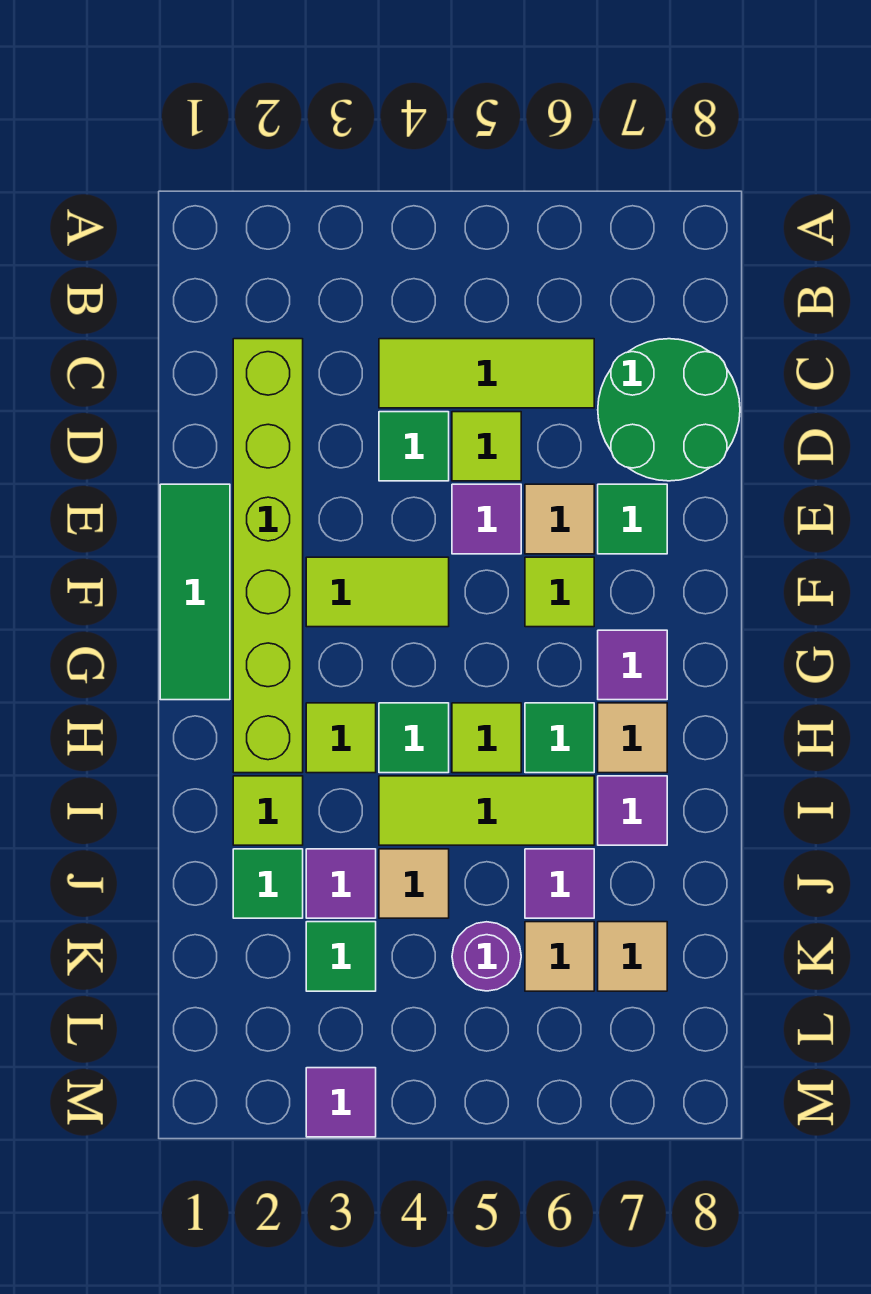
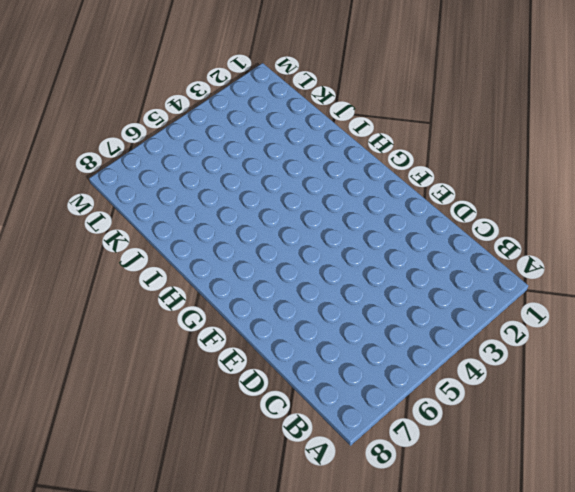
none -> lime 1x6 brick [233,339,303,773]
none -> lime 1x3 tile [379,339,594,408]
none -> green 2x2 round brick [598,339,740,481]

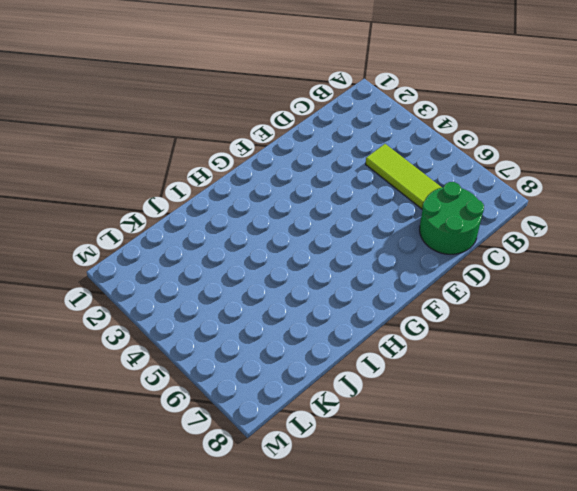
none -> lime 1x6 brick [233,339,303,773]
none -> green 1x1 tile [379,412,449,481]
none -> lime 1x1 tile [452,412,521,481]

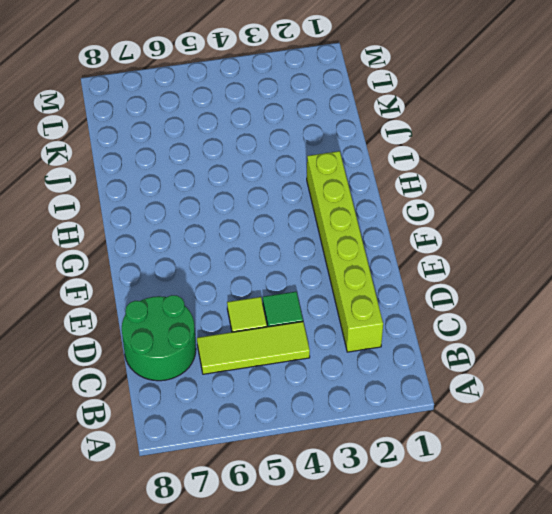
none -> green 1x3 tile [160,484,230,700]
none -> purple 1x1 tile [452,484,521,554]
none -> tan 1x1 tile [525,484,594,554]

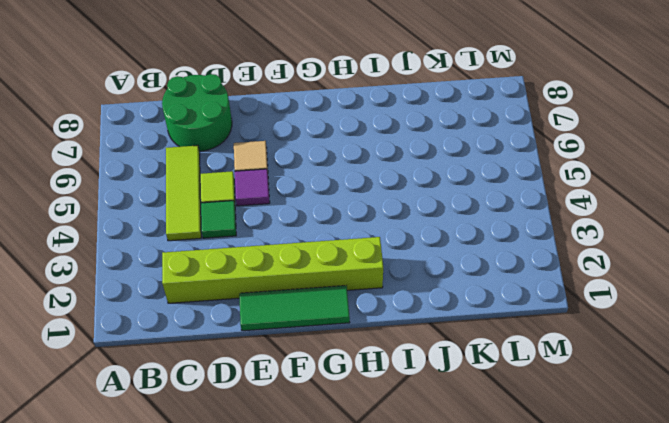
none -> green 1x1 tile [598,484,667,554]
none -> lime 1x2 tile [306,557,449,627]
none -> lime 1x1 tile [525,557,594,627]

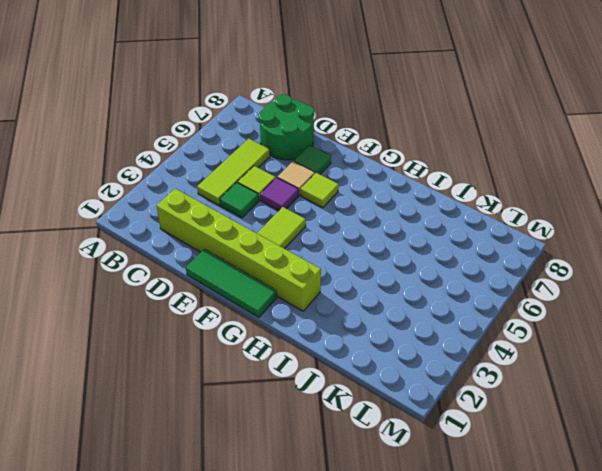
none -> purple 1x1 tile [598,630,667,700]
none -> lime 1x1 tile [306,703,376,773]
none -> green 1x1 tile [379,703,449,773]

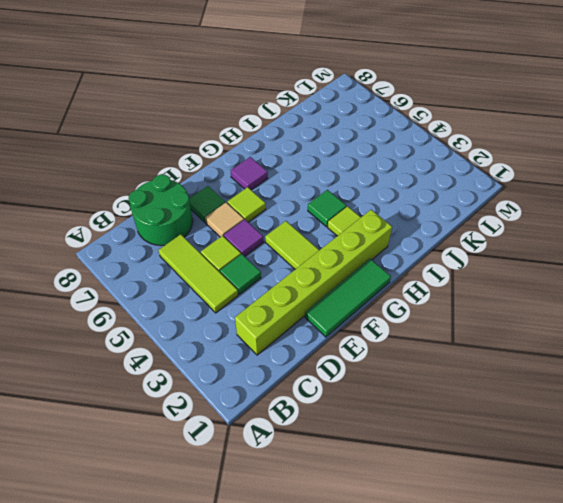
none -> lime 1x1 tile [452,703,521,773]
none -> green 1x1 tile [525,703,594,773]
none -> tan 1x1 tile [598,703,667,773]

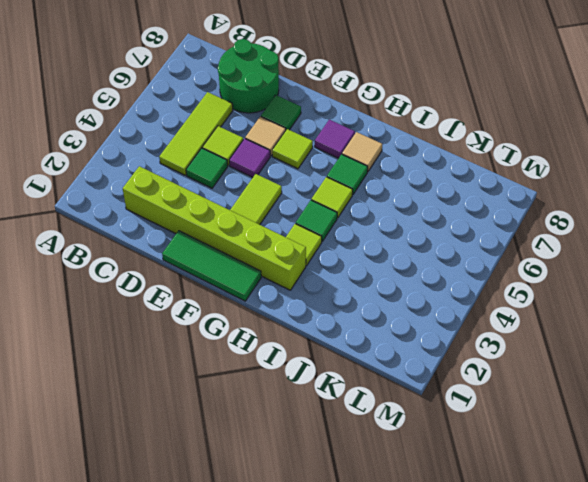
none -> lime 1x1 tile [233,776,303,845]
none -> lime 1x3 tile [379,776,594,845]
none -> purple 1x1 tile [598,776,667,845]

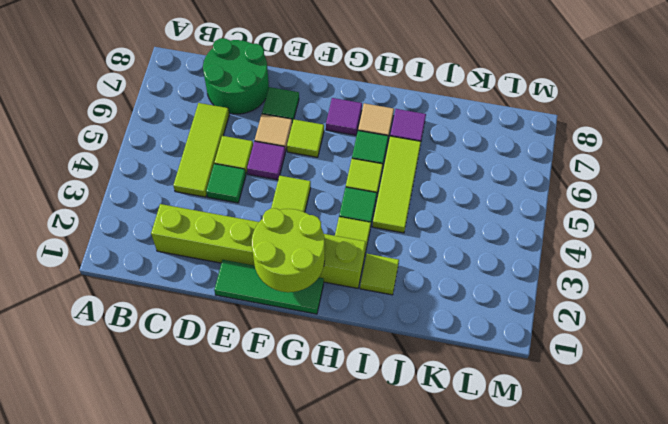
lime 2x2 round brick [252,208,325,292] -> none
none -> green 1x1 tile [233,849,303,918]
none -> purple 1x1 tile [306,849,376,918]
none -> tan 1x1 tile [379,849,449,918]

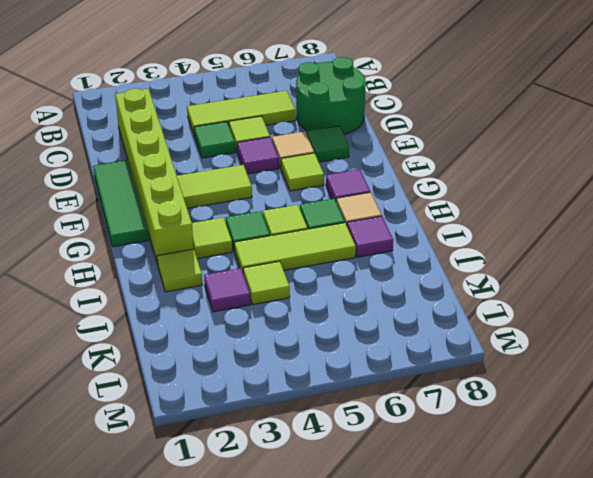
lime 1x1 tile [243,261,290,305] -> tan 1x1 tile [379,849,449,918]
none -> green 1x1 tile [233,849,303,918]
none -> purple 1x1 tile [525,849,594,918]
none -> green 1x1 tile [306,922,376,991]

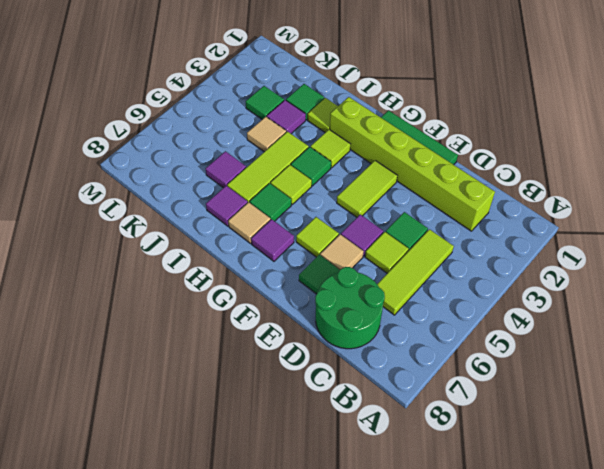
none -> purple 1x1 round brick [452,922,521,991]
none -> tan 1x1 tile [525,922,594,991]
none -> tan 1x1 tile [598,922,667,991]

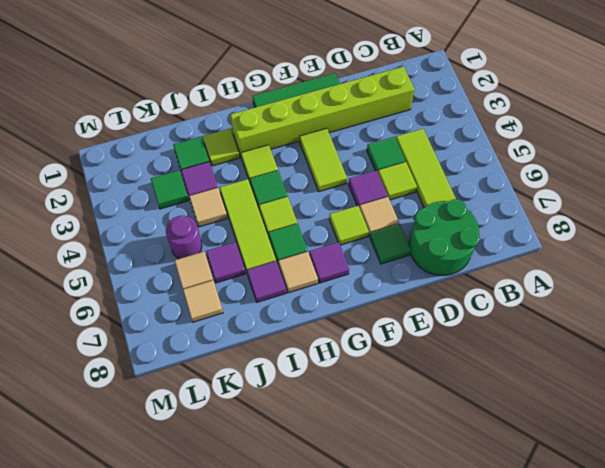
none -> purple 1x1 tile [306,1068,376,1137]

